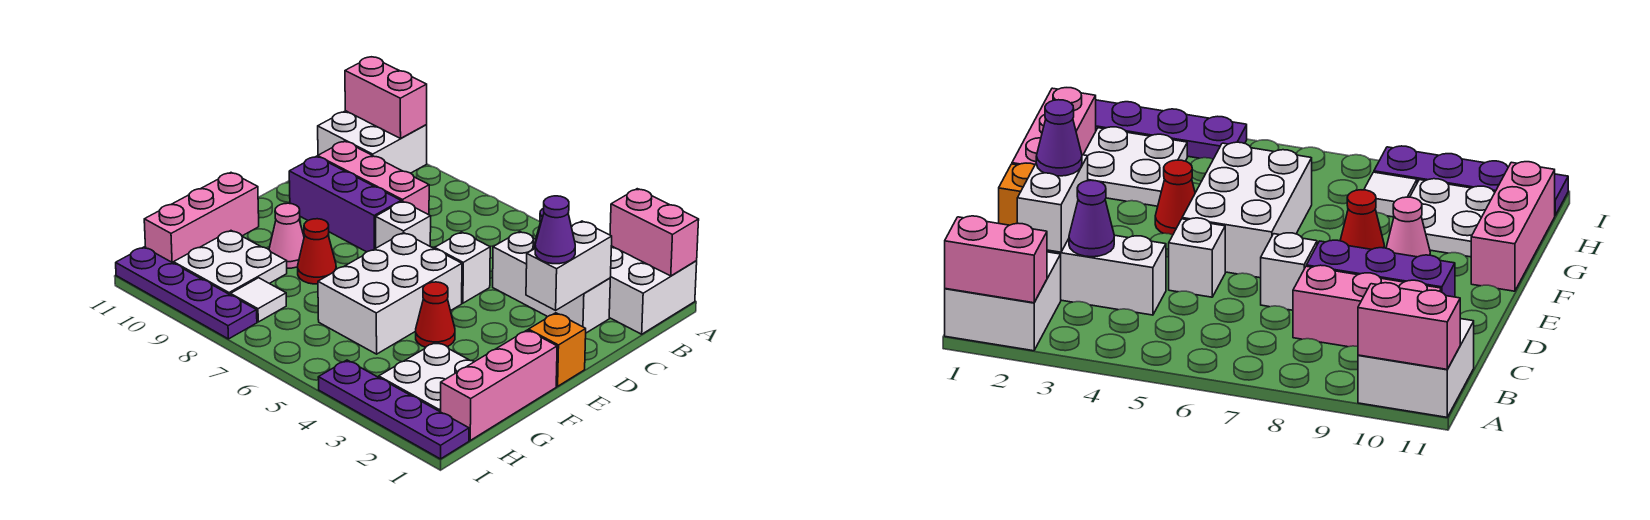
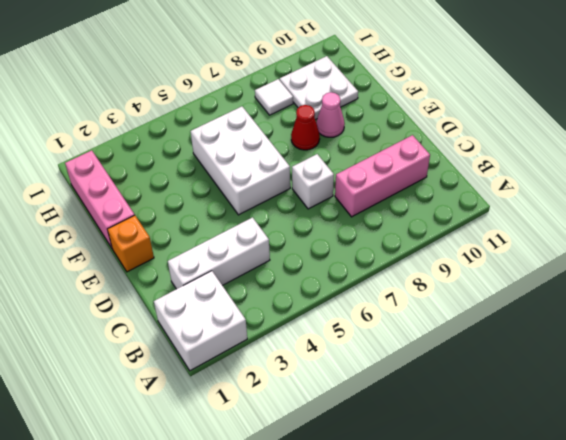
none -> white 2x2 brick [318,111,427,173]
none -> white 1x1 brick [435,232,490,303]
none -> purple 1x3 brick [289,156,401,252]

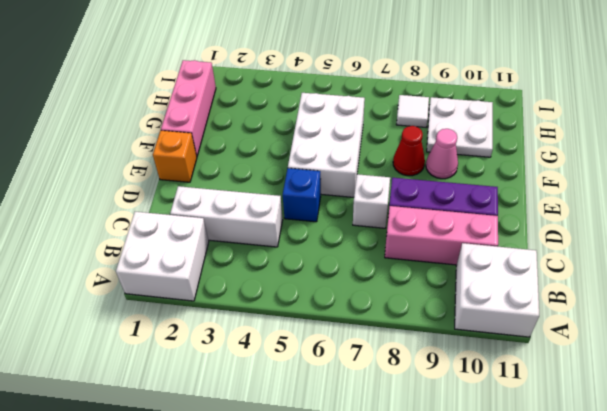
blue 1x1 brick [283,168,321,222] -> white 1x1 brick [435,232,490,303]
none -> red 1x1 cone [416,282,455,347]
none -> pink 1x3 brick [144,173,259,263]
none -> white 2x2 plate [379,342,474,412]

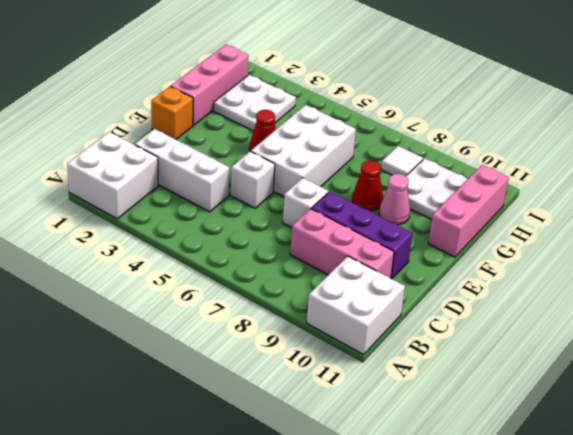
none -> purple 1x4 plate [318,360,469,459]
none -> purple 1x4 plate [116,247,257,339]
none -> pink 1x2 brick [610,189,699,276]

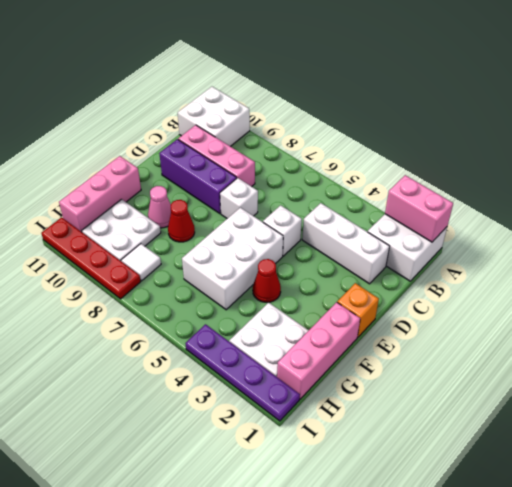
red 1x4 plate [41,217,141,299] -> purple 1x4 plate [116,247,257,339]
none -> pink 1x2 brick [345,57,427,138]
none -> white 1x2 brick [526,221,612,310]
none -> purple 1x1 cone [1069,180,1114,257]

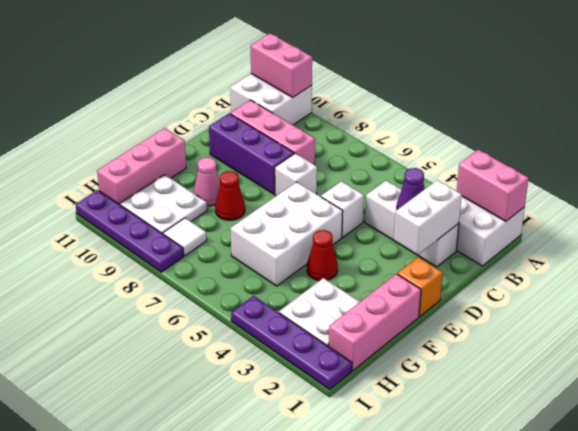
none -> purple 1x1 cone [535,196,575,264]

